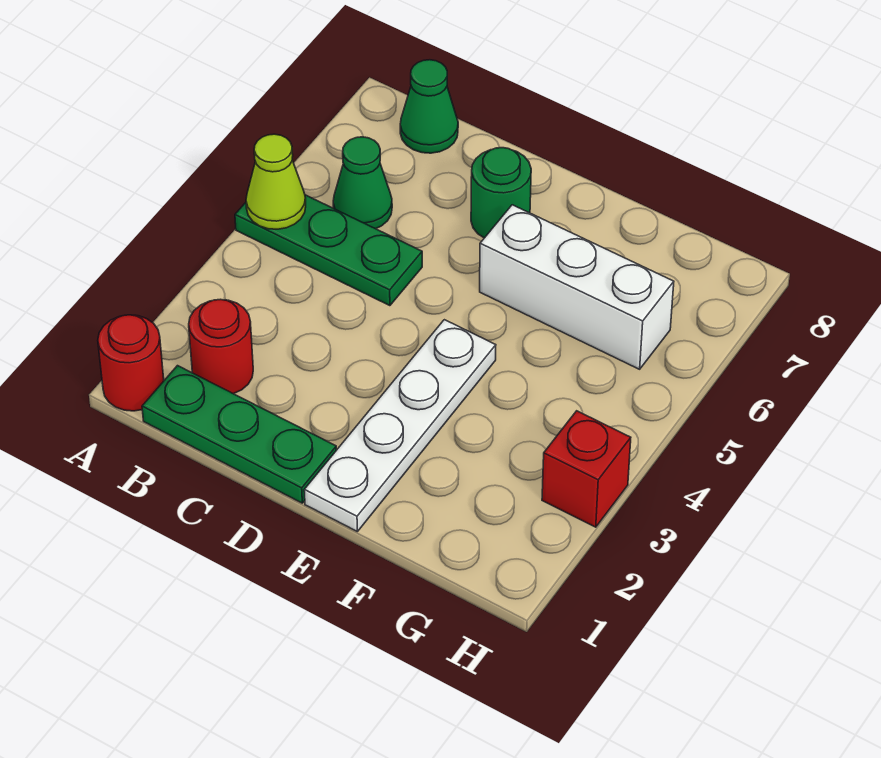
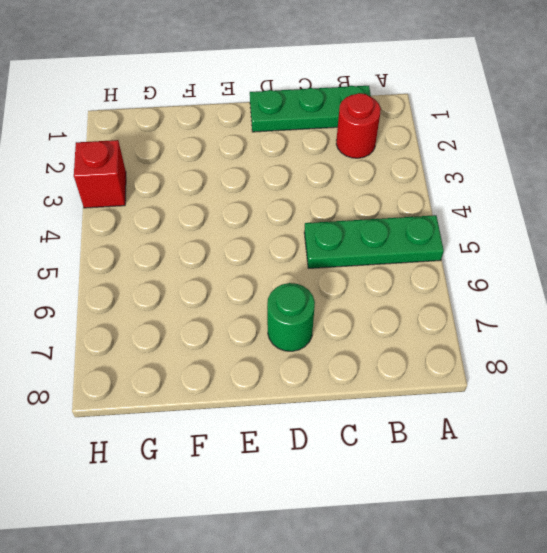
none -> red 1x1 round brick [98,315,164,411]
none -> green 1x1 cone [333,137,392,229]

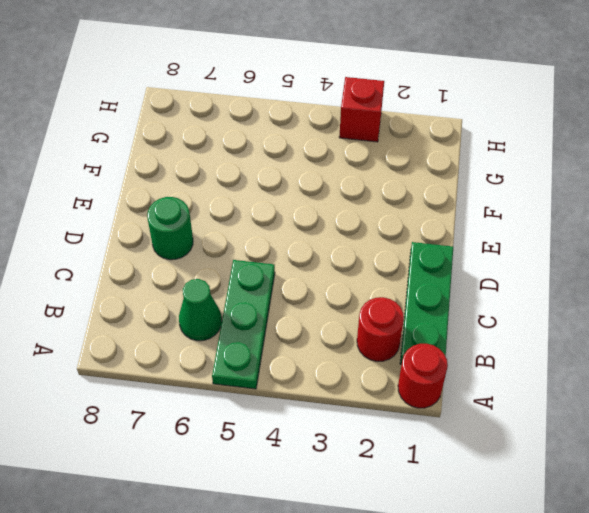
none -> green 1x1 cone [400,60,458,153]
none -> white 1x4 plate [304,320,496,532]

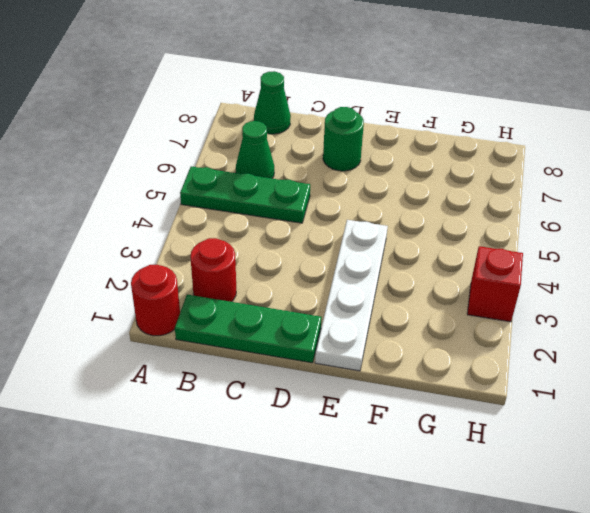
none -> white 1x3 brick [480,205,674,369]
none -> lime 1x1 cone [246,134,306,229]

